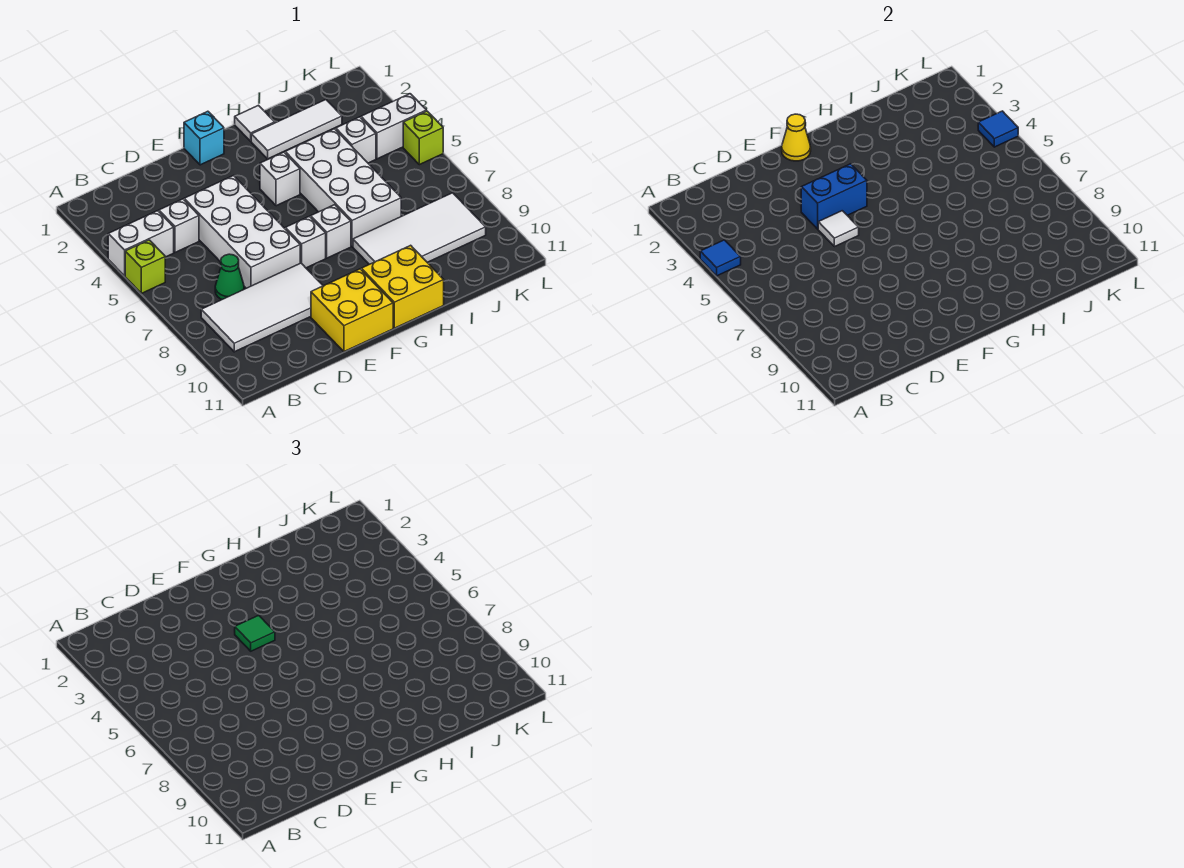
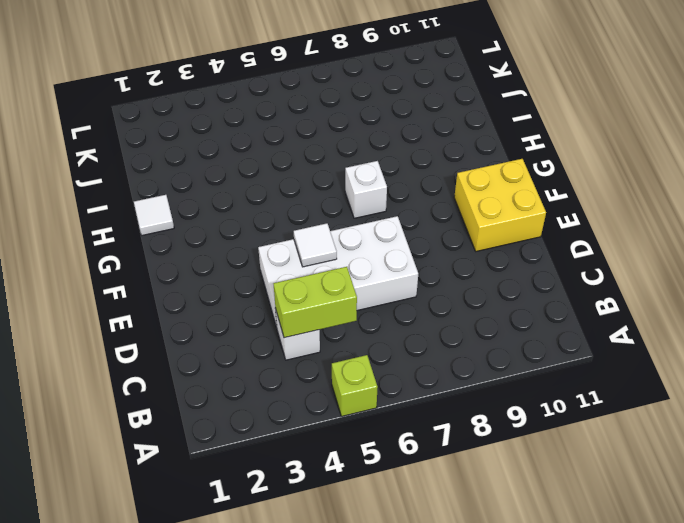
lime 1x2 brick [273,267,357,338] -> none
none -> white 1x2 brick [108,211,174,276]
none -> white 2x4 tile [201,263,323,352]
none -> green 1x1 cone [215,254,244,299]

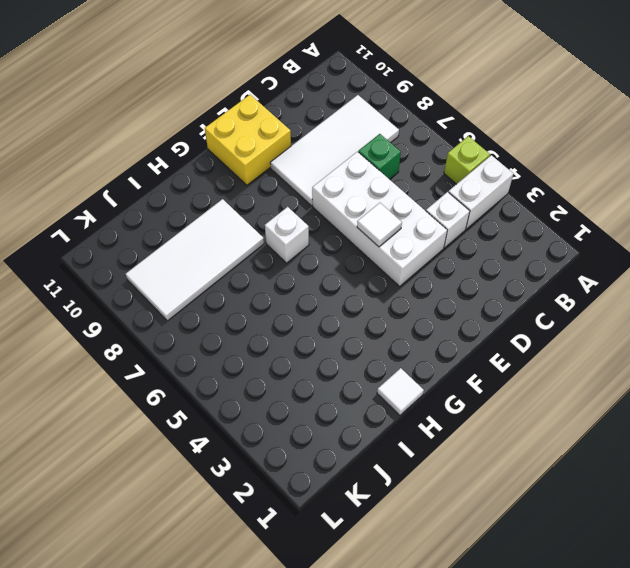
green 1x1 brick [358,134,401,179] -> green 1x1 cone [215,254,244,299]
none -> cyan 1x1 brick [184,111,224,165]
none -> white 1x1 brick [285,216,326,268]
none -> white 1x1 brick [260,152,300,206]

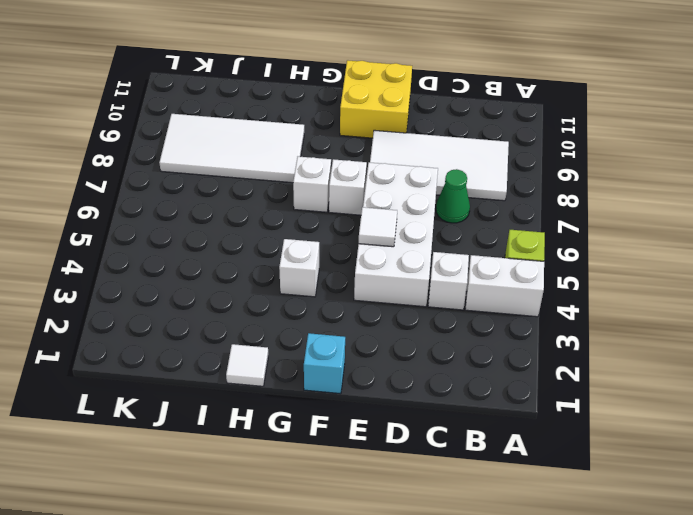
none -> yellow 2x2 brick [361,245,444,328]
none -> white 1x3 tile [251,100,342,159]
none -> white 2x4 brick [285,129,401,246]

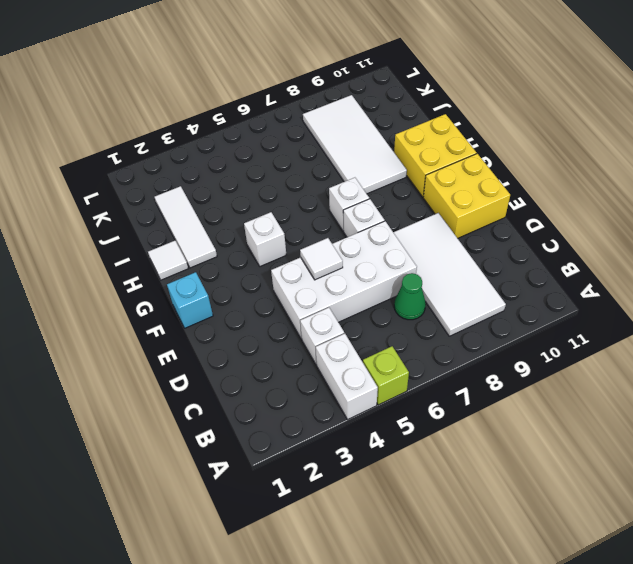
none -> white 2x4 brick [285,129,401,246]
none -> white 1x1 brick [335,117,376,163]
none -> white 1x2 brick [361,94,426,159]

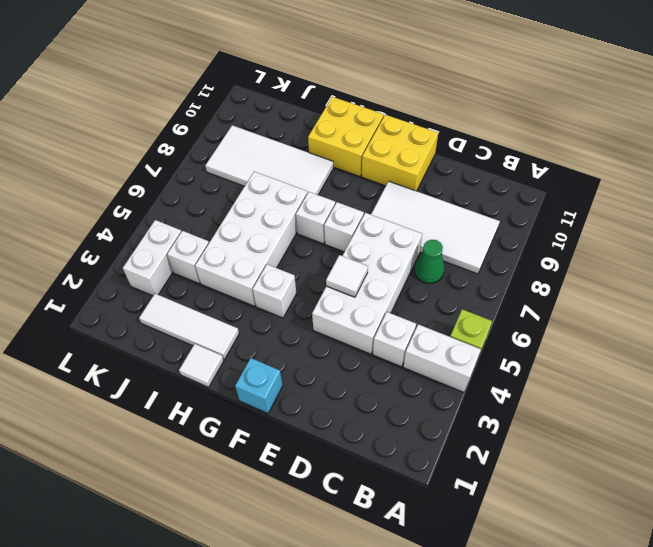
white 1x2 brick [123,220,181,296] -> white 1x2 brick turned to [361,94,426,159]
none -> lime 1x1 brick [403,111,443,165]
none -> blue 1x1 tile [700,240,741,276]
none -> blue 1x2 brick [801,164,867,229]

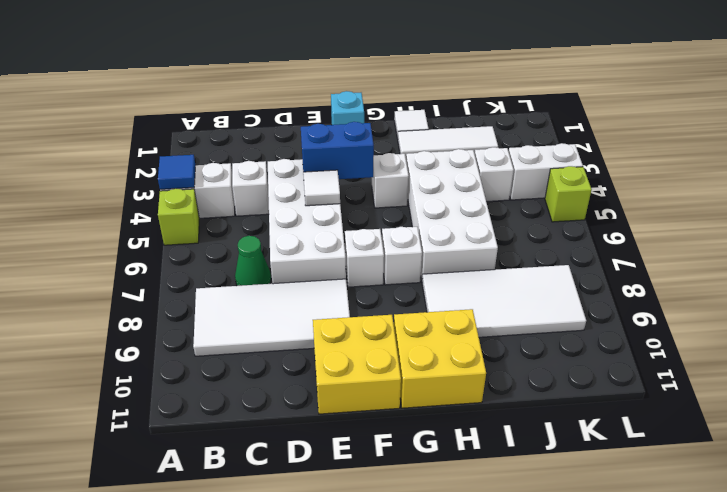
none -> yellow 1x1 cone [782,114,811,161]
none -> blue 1x1 tile [978,111,1018,147]
none -> green 1x1 tile [235,615,275,651]

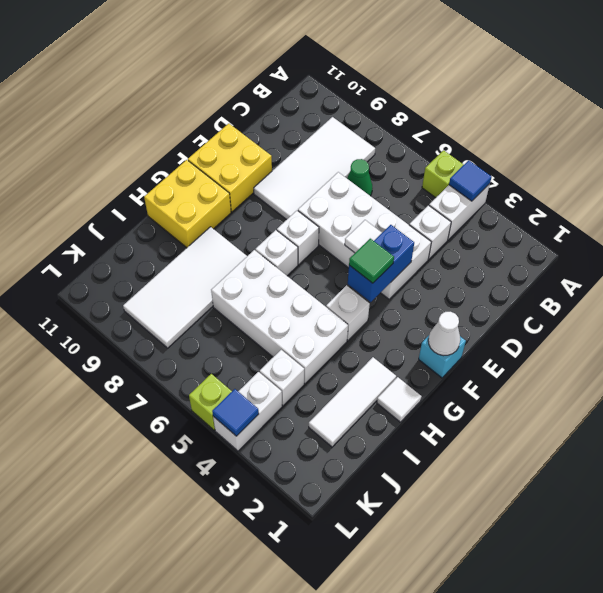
white 1x1 cone [428,312,460,356] -> yellow 1x1 cone [782,114,811,161]

